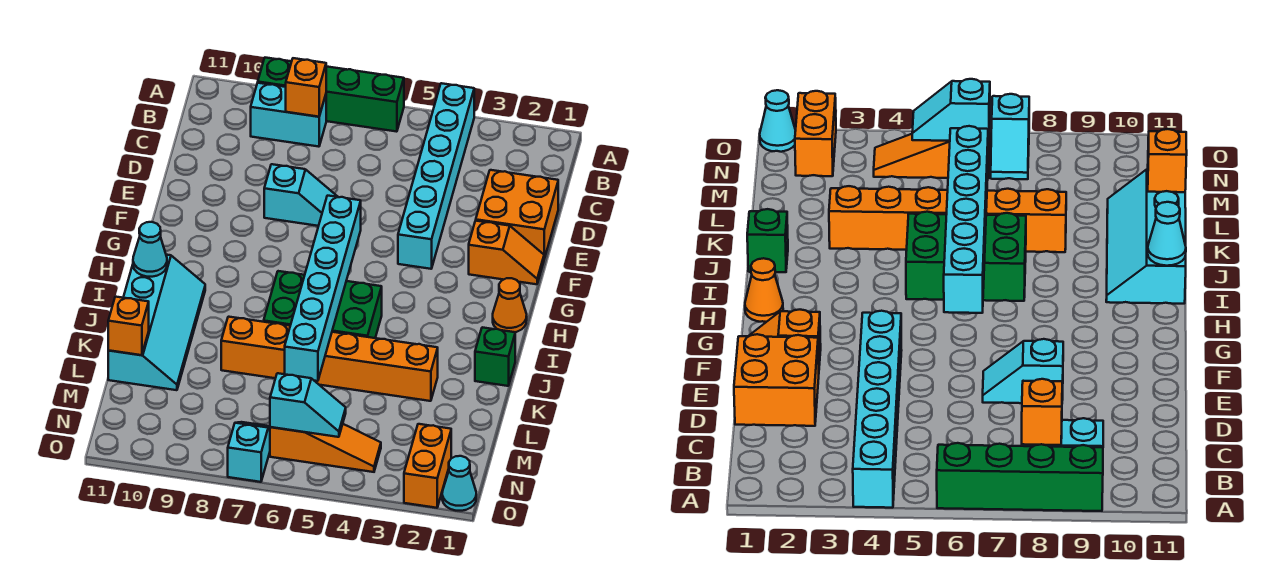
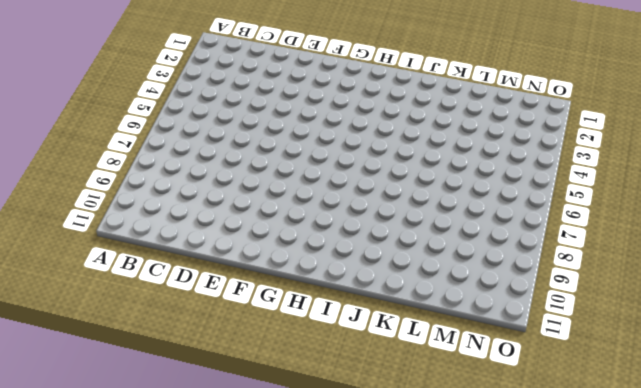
none -> cyan 1x6 brick [398,83,474,269]
none -> green 1x4 brick [258,58,404,132]
none -> cyan 1x2 brick [251,83,326,147]

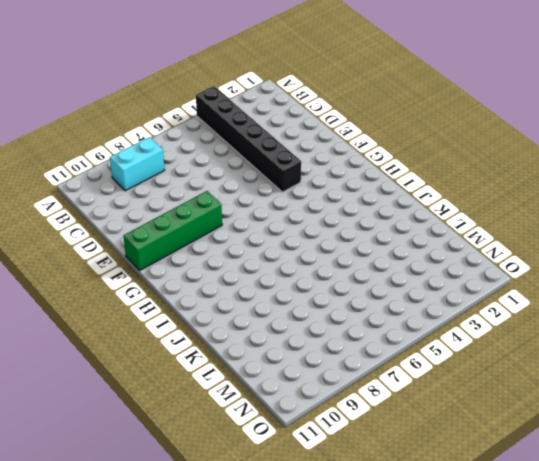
black 1x6 brick [196,86,301,192] -> cyan 1x6 brick [398,83,474,269]
green 1x4 brick [124,191,222,270] -> green 1x4 brick moved to [258,58,404,132]
none -> orange 2x2 brick [476,170,558,259]
none -> cyan 1x2 slope [264,164,338,226]
none -> orange 1x2 slope [469,221,544,284]

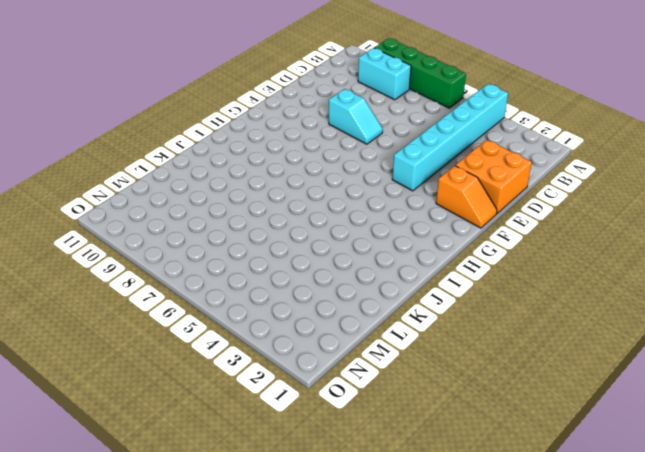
none -> orange 1x1 cone [493,278,527,332]
none -> green 2x3 brick [264,271,382,338]
none -> cyan 2x4 slope [108,255,205,390]

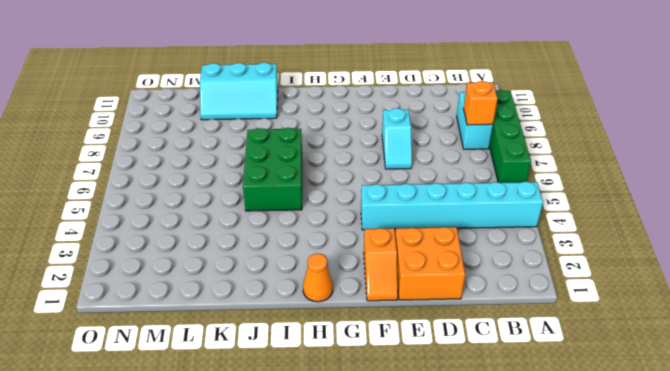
cyan 2x3 slope [200,63,278,120] -> cyan 2x4 slope [108,255,205,390]
none -> green 1x1 brick [475,327,515,386]
none -> orange 1x6 brick [221,317,438,401]
none -> orange 1x2 brick [404,424,451,508]

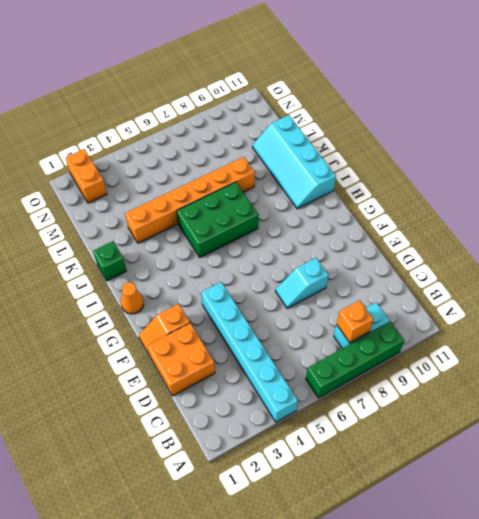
none -> orange 1x3 slope [270,424,381,472]
none -> cyan 1x2 slope [228,422,270,482]
none -> cyan 1x1 cone [442,456,476,511]

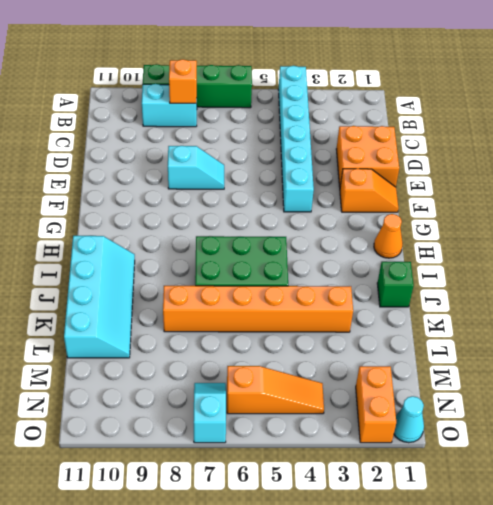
none -> cyan 1x6 brick [285,196,361,381]
none -> cyan 1x1 cone [133,222,167,277]
none -> orange 1x1 brick [108,297,149,355]

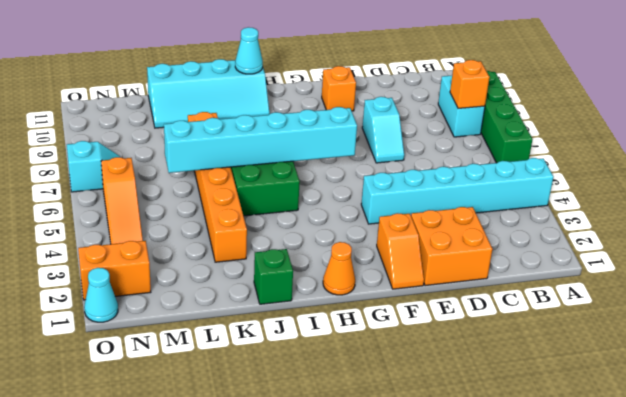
orange 1x1 brick [322,66,356,111] -> orange 1x1 brick moved to [108,297,149,355]
none -> cyan 1x2 slope [270,373,346,437]

